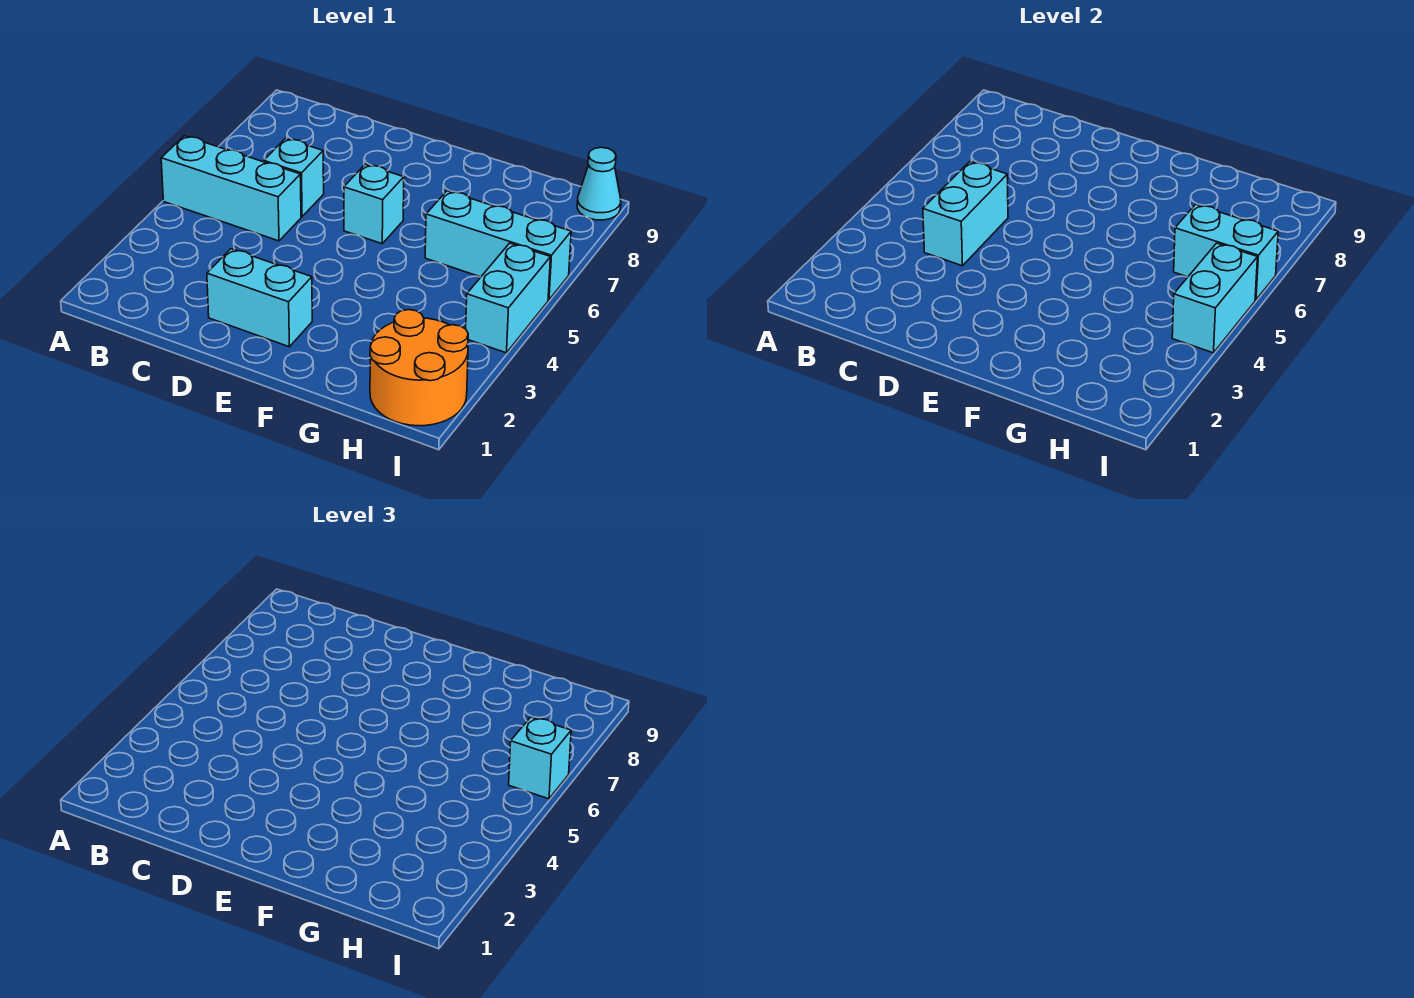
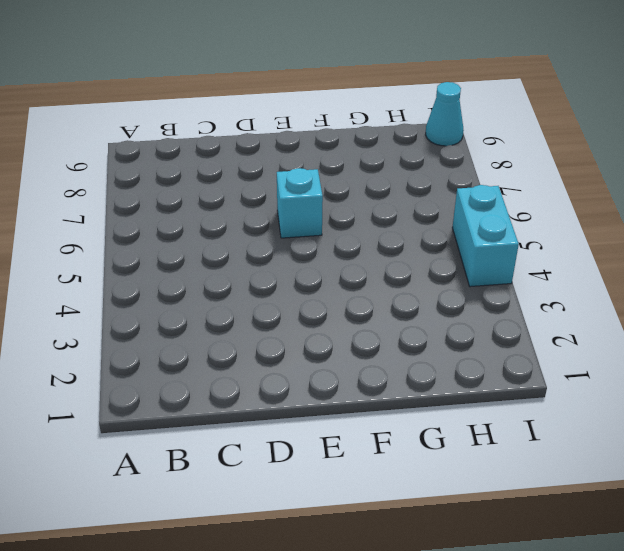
none -> cyan 1x3 brick [161,136,301,241]
none -> cyan 1x1 brick [264,138,324,217]
none -> cyan 1x2 brick [207,249,312,347]

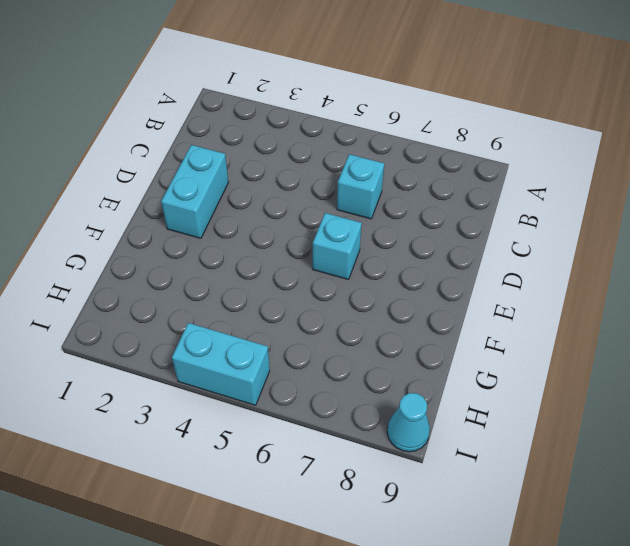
none -> cyan 1x3 brick [161,136,301,241]
none -> cyan 1x3 brick [425,191,571,300]
none -> orange 2x2 round brick [370,310,468,426]

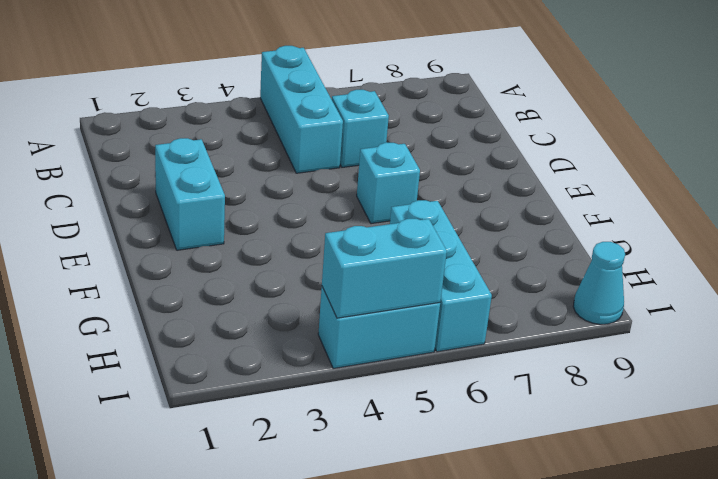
none -> orange 2x2 round brick [370,310,468,426]
none -> cyan 1x2 brick [923,162,1008,266]
none -> cyan 1x2 brick [1174,204,1278,300]

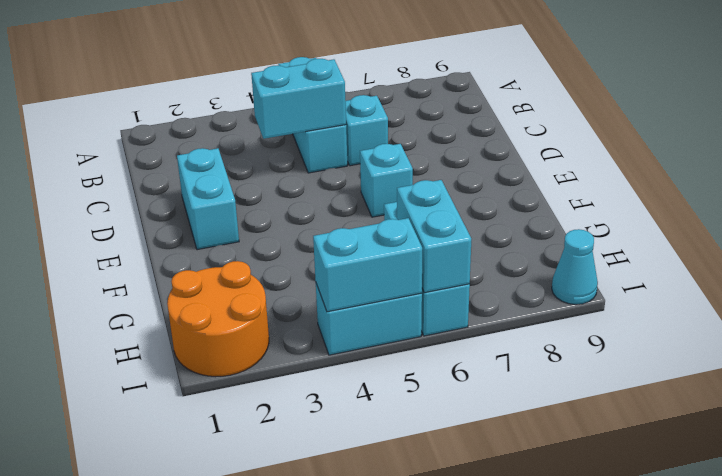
none -> cyan 1x1 brick [509,717,571,799]

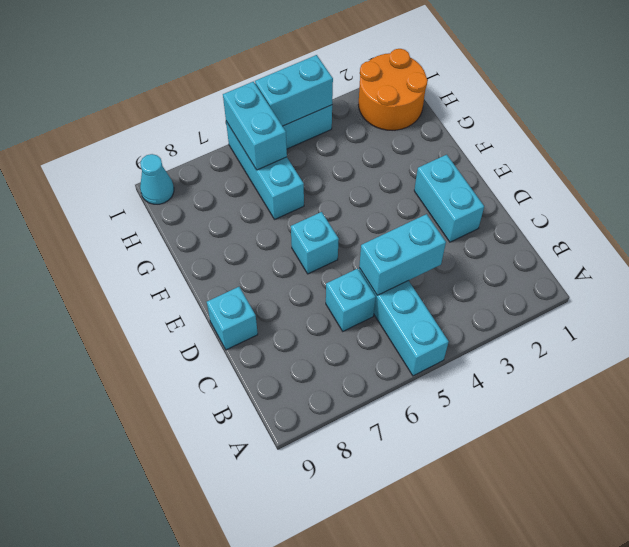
cyan 1x1 brick [207,287,258,350] -> cyan 1x1 brick moved to [509,717,571,799]

